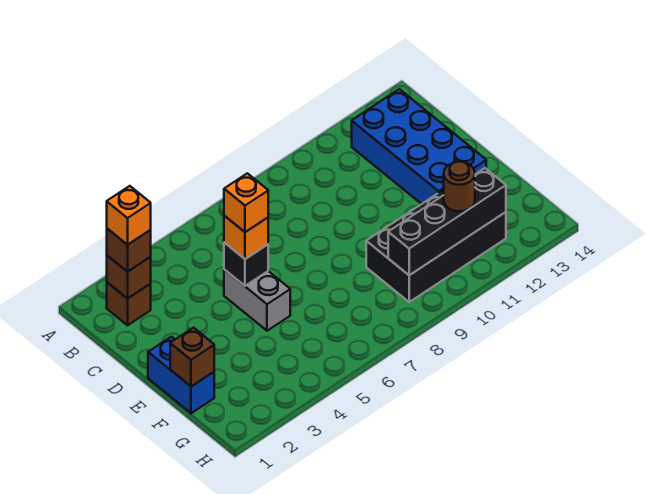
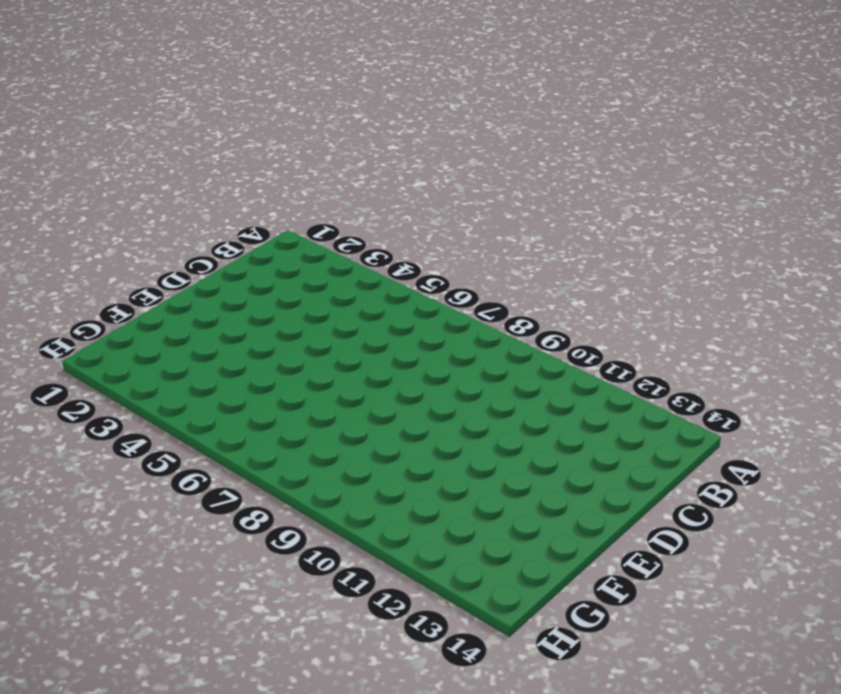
none -> brown 1x1 brick [107,282,151,325]
none -> blue 2x4 brick [352,89,486,204]
none -> grey 1x2 brick [224,270,290,331]

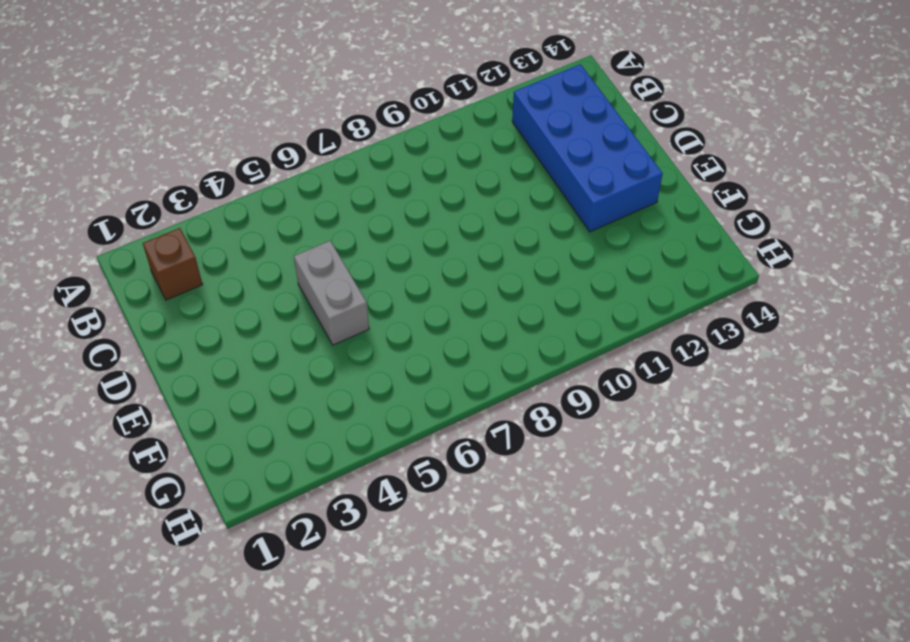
none -> blue 1x2 brick [148,337,214,413]
none -> black 2x4 brick [366,190,506,302]
none -> brown 1x1 brick [107,256,151,299]

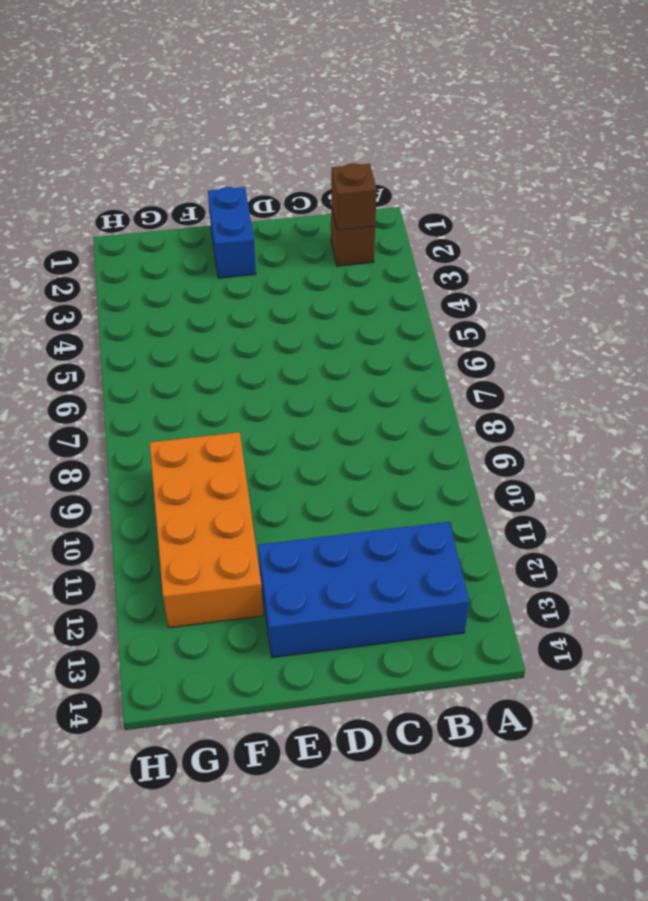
blue 1x2 brick [208,187,256,278] -> blue 1x2 brick turned to [148,337,214,413]
orange 2x4 brick [150,432,263,628] -> black 2x4 brick [366,190,506,302]
none -> grey 1x2 brick [224,270,290,331]
none -> black 1x1 brick [224,243,268,286]
none -> brown 1x1 brick [170,328,214,386]

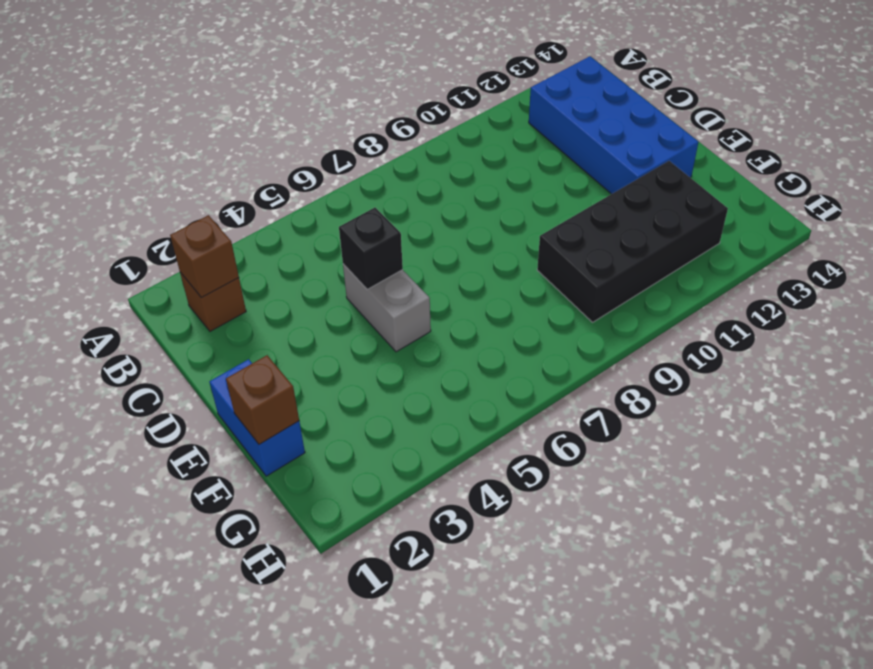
none -> black 1x4 brick [388,168,506,275]
none -> brown 1x1 brick [107,229,151,272]
none -> orange 1x1 brick [224,216,268,259]

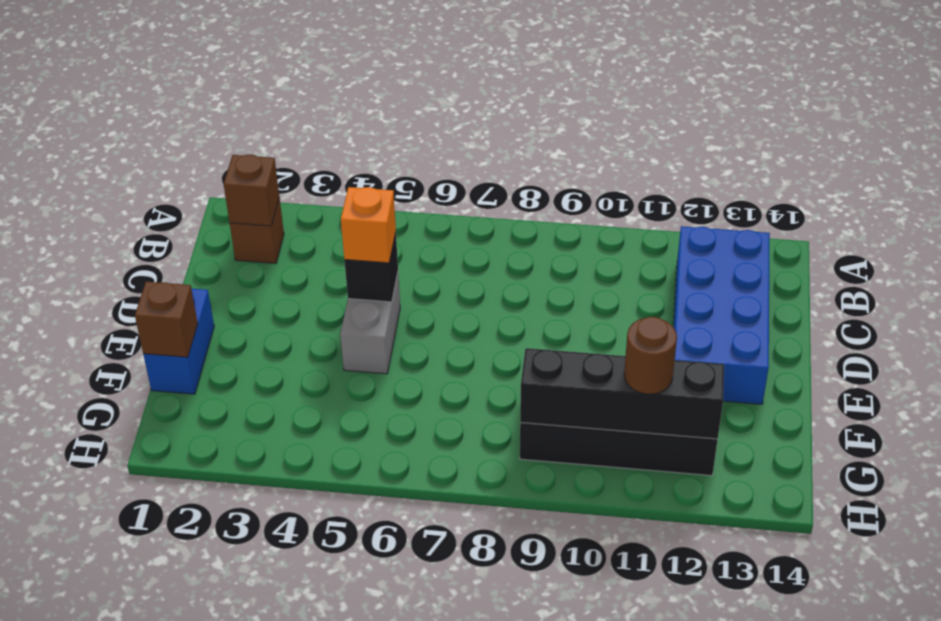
none -> brown 1x1 brick [107,229,151,272]
none -> orange 1x1 brick [107,186,151,245]
none -> orange 1x1 brick [224,173,268,232]

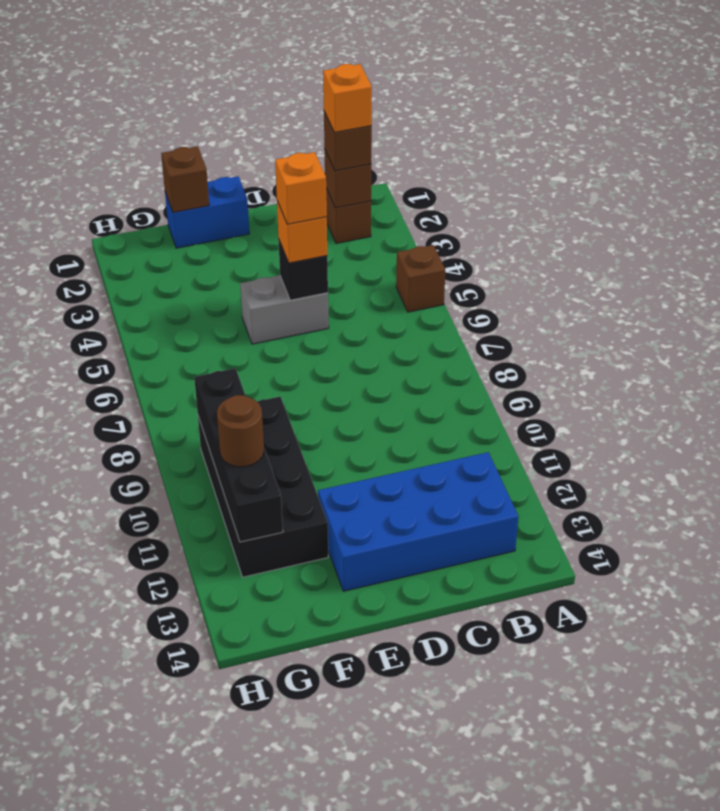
brown 1x1 brick [396,245,445,312] -> none

